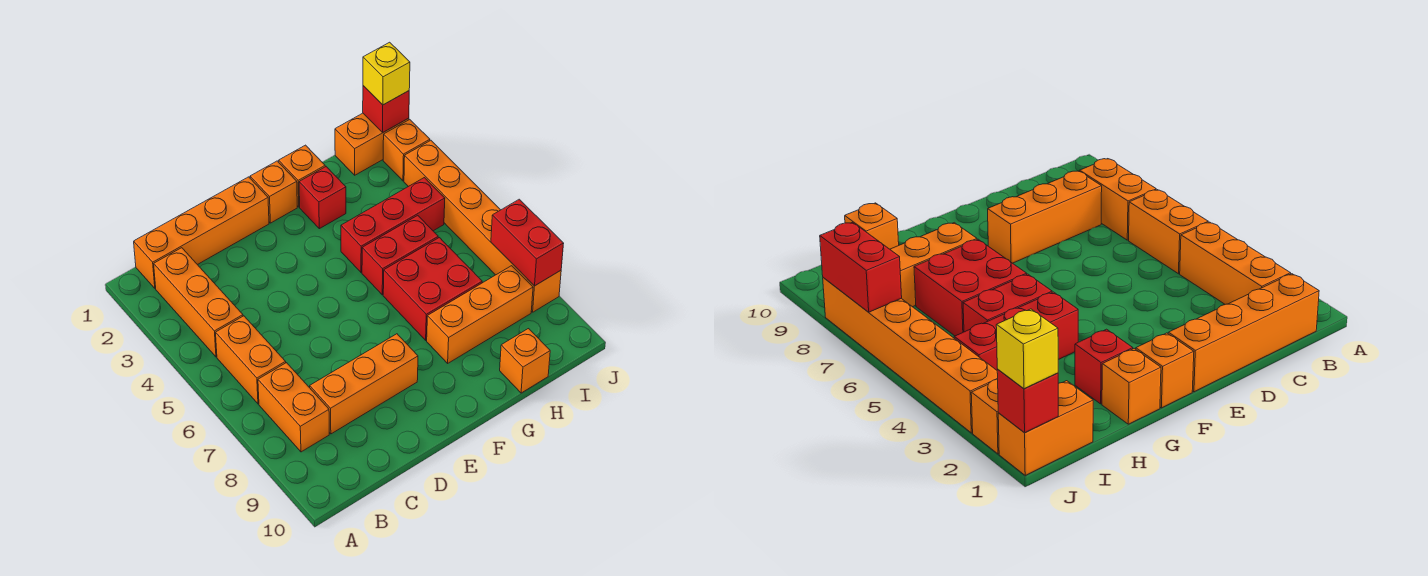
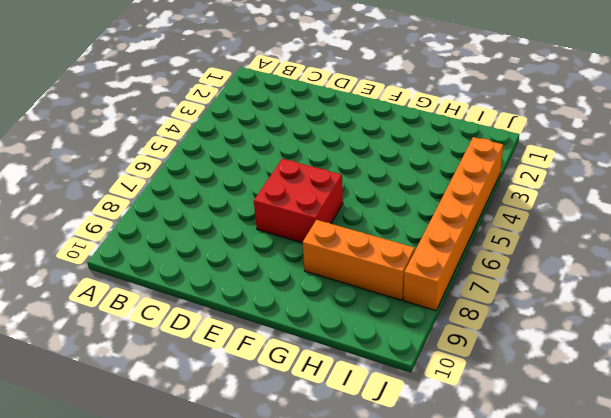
red 2x2 brick [254,159,343,243] -> red 2x2 brick moved to [383,238,482,340]
none -> orange 1x4 brick [134,177,269,288]
none -> orange 1x3 brick [154,248,243,357]
none -> orange 1x2 brick [216,316,286,404]

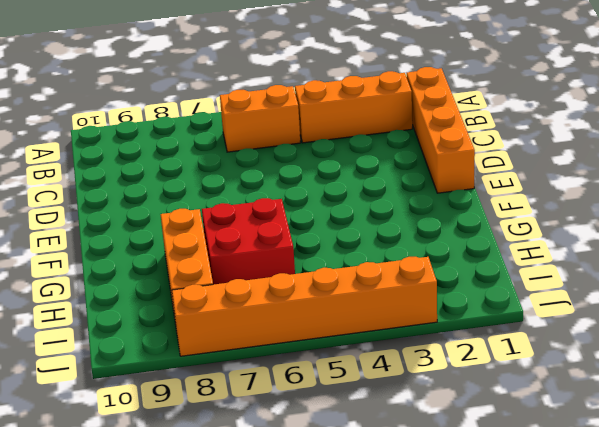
none -> orange 1x2 brick [258,363,329,452]
none -> orange 1x3 brick [310,334,418,434]
none -> orange 1x1 brick [250,161,297,223]

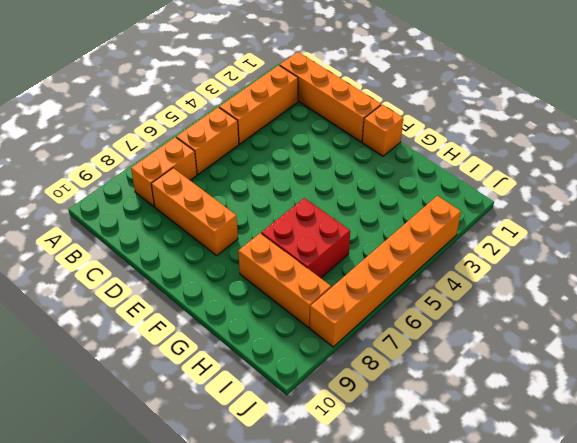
none -> orange 1x1 brick [279,145,325,207]
none -> red 1x1 brick [299,167,346,229]
none -> red 1x3 brick [341,178,445,273]

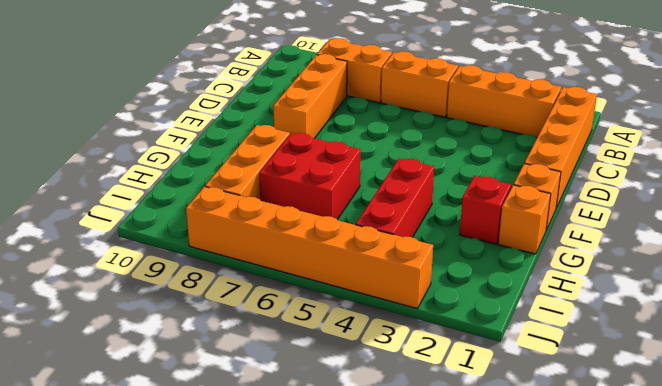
none -> red 1x2 brick [362,215,438,295]
none -> orange 1x1 brick [500,329,550,393]
none -> orange 1x2 brick [335,113,409,175]

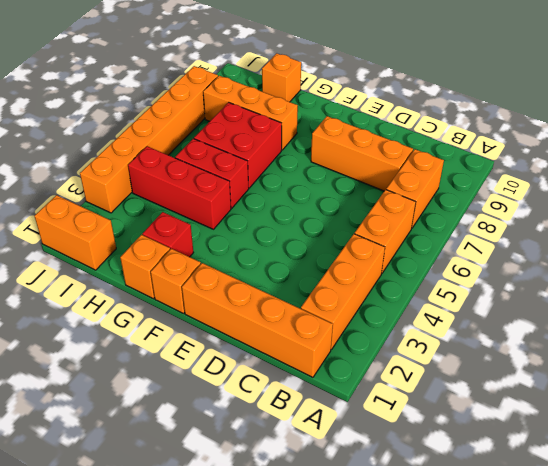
none -> orange 1x1 brick [383,120,430,181]
none -> red 1x1 brick [363,86,409,132]
none -> red 1x2 brick [491,199,564,286]

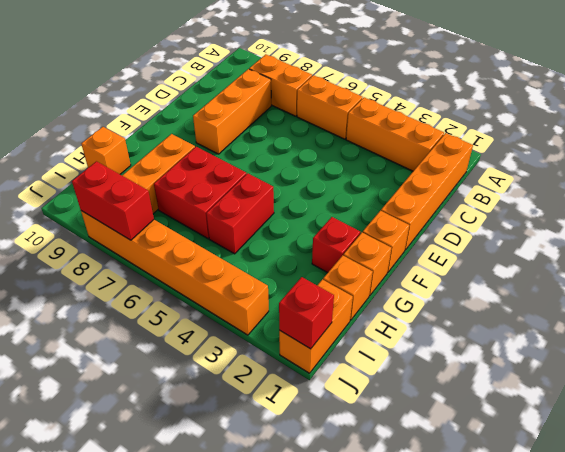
orange 1x1 brick [323,255,373,320] -> orange 1x1 brick moved to [383,120,430,181]
none -> red 1x3 brick [341,178,445,273]
none -> yellow 1x1 brick [363,42,410,105]

